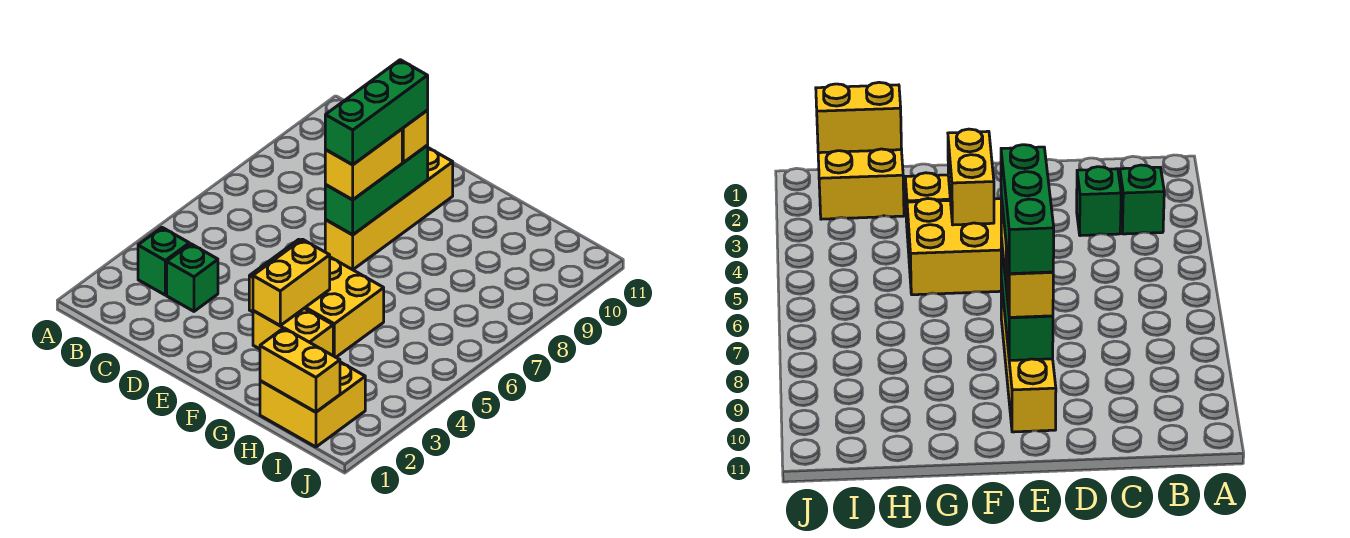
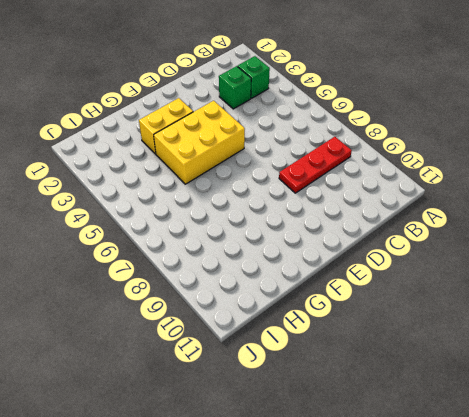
red 1x3 plate [279,137,352,193] -> none
none -> yellow 1x4 brick [325,148,453,270]
none -> yellow 2x2 brick [260,362,365,447]
none -> green 1x3 brick [325,146,428,235]

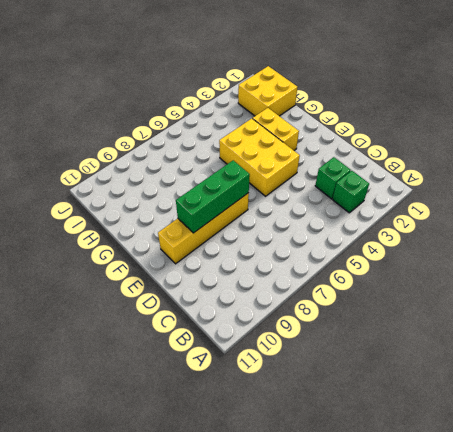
none -> yellow 1x2 brick [253,239,330,325]
none -> yellow 1x2 brick [260,328,340,412]
none -> yellow 1x2 brick [325,129,402,200]

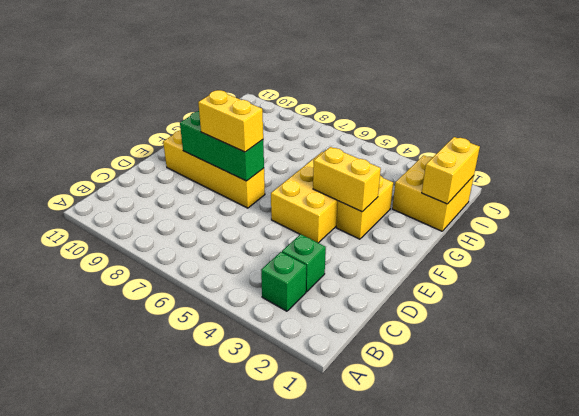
none -> yellow 1x1 brick [402,110,428,163]
none -> green 1x3 brick [325,60,428,165]

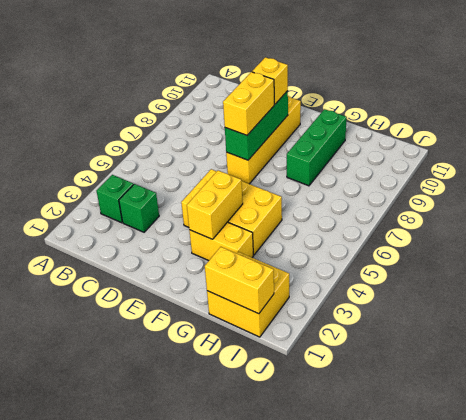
green 1x3 brick [287,109,347,186] -> green 1x3 brick moved to [325,60,428,165]

